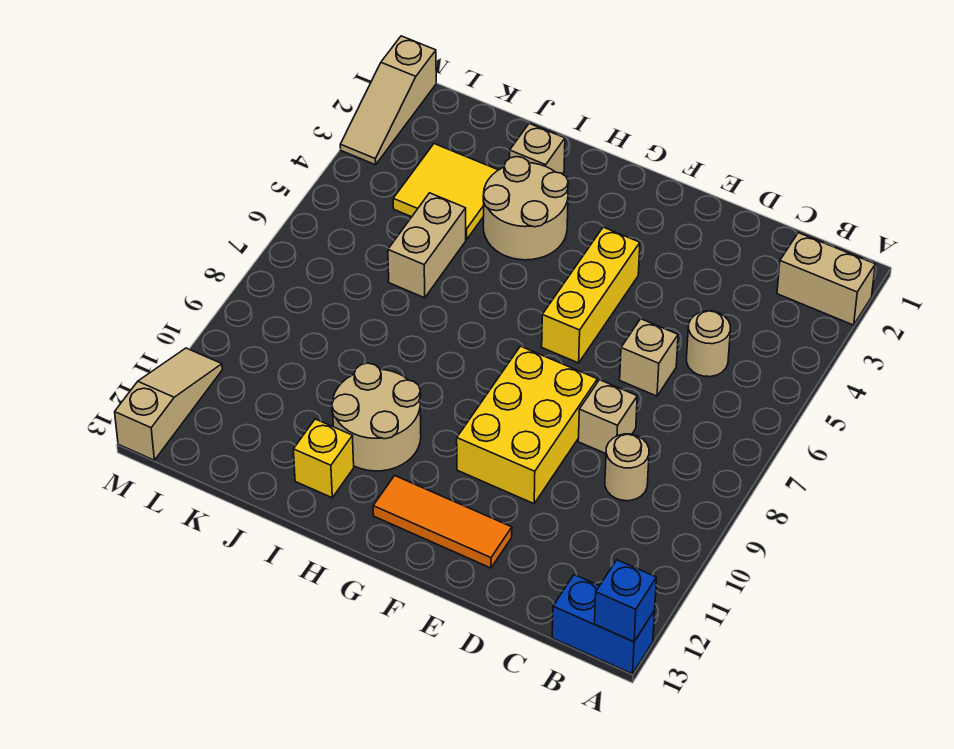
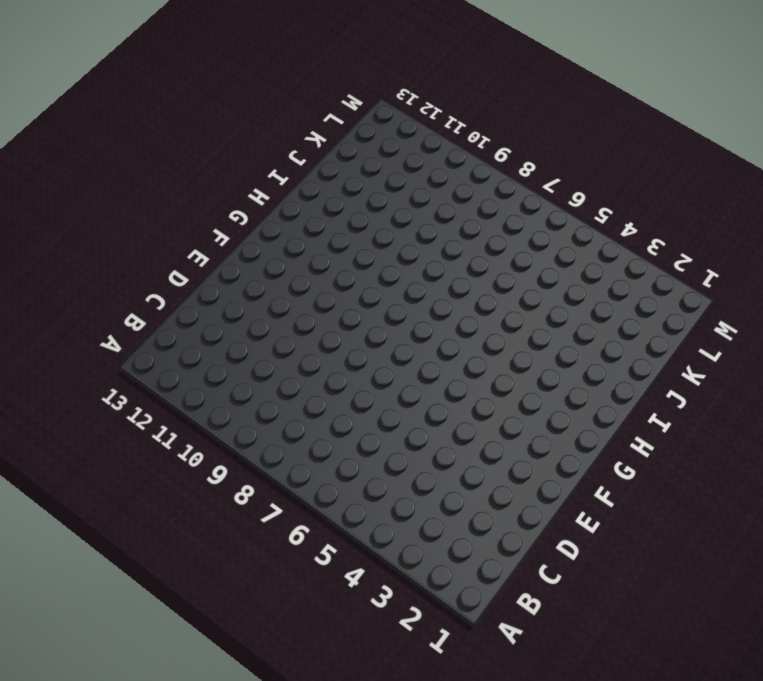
none -> tan 1x2 brick [777,233,875,325]
none -> blue 1x2 brick [552,575,655,674]
none -> tan 1x1 round brick [687,311,730,377]

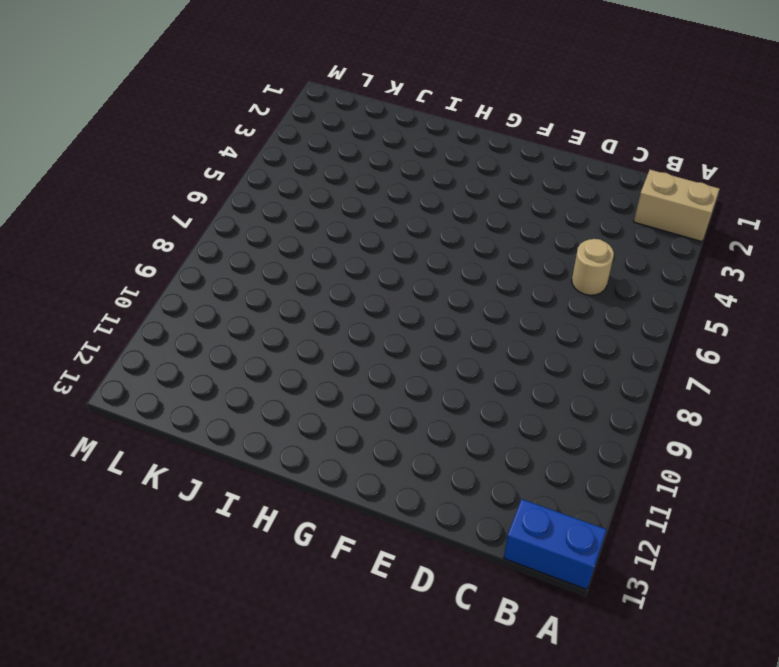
none -> tan 1x1 round brick [605,434,649,501]
none -> tan 1x1 brick [620,319,678,396]
none -> tan 1x1 brick [578,380,637,454]

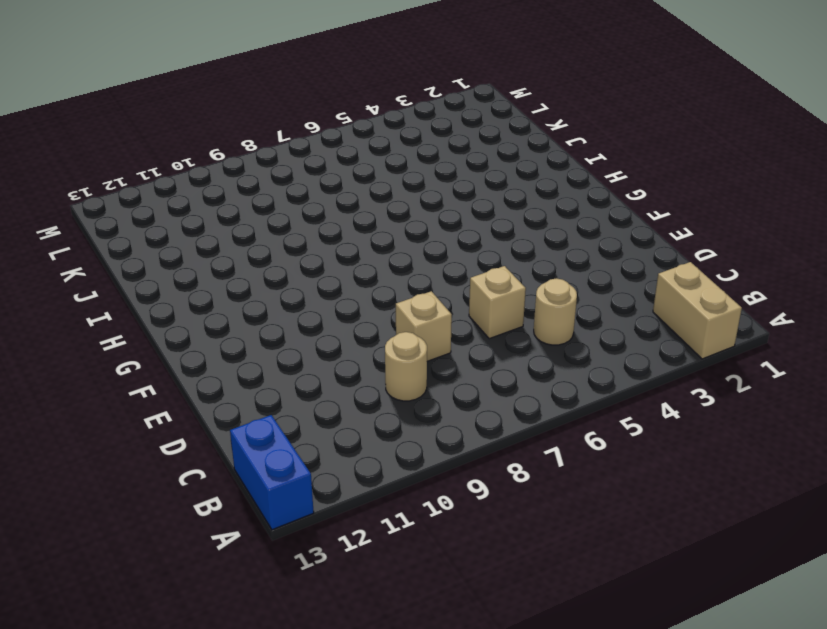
none -> yellow 2x3 brick [457,346,597,504]
none -> orange 1x3 tile [373,476,512,568]
none -> yellow 1x3 brick [542,227,640,363]

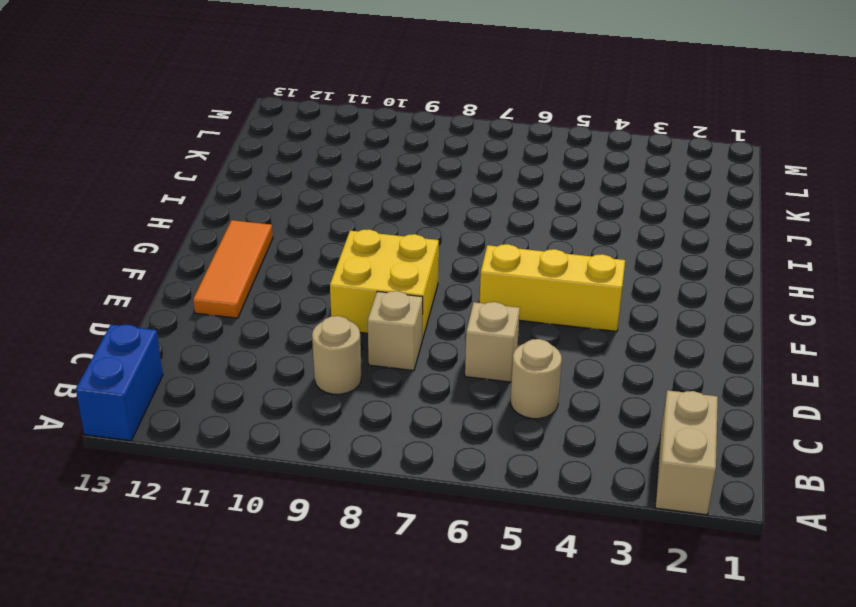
yellow 2x2 brick [330,229,439,339] -> yellow 2x3 brick [457,346,597,504]
none -> tan 2x2 round brick [483,157,568,260]
none -> tan 2x2 round brick [332,363,421,471]
none -> tan 1x1 brick [510,123,565,174]

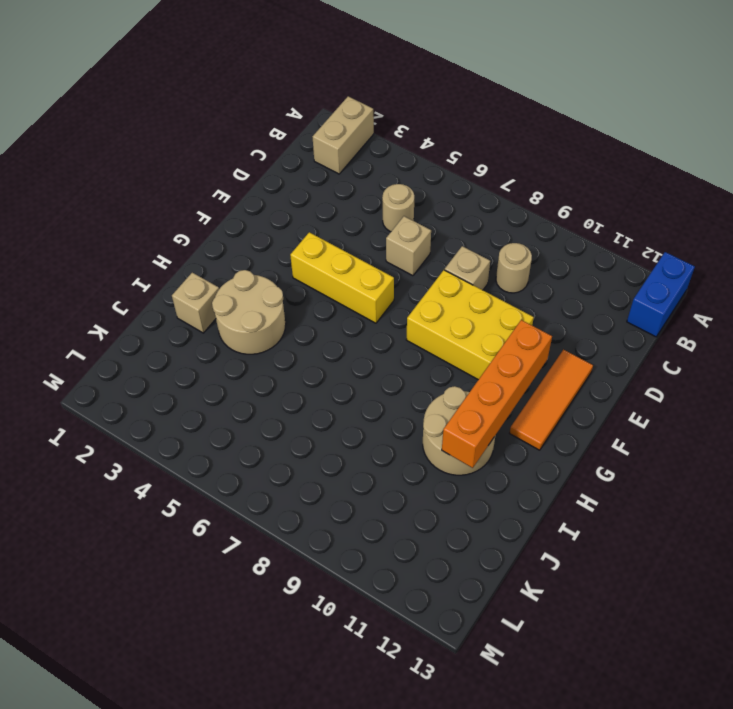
orange 1x4 brick [442,320,552,468] -> none
none -> yellow 1x1 brick [293,419,354,498]
none -> yellow 2x2 tile [393,144,498,240]
none -> tan 1x2 brick [388,193,466,298]

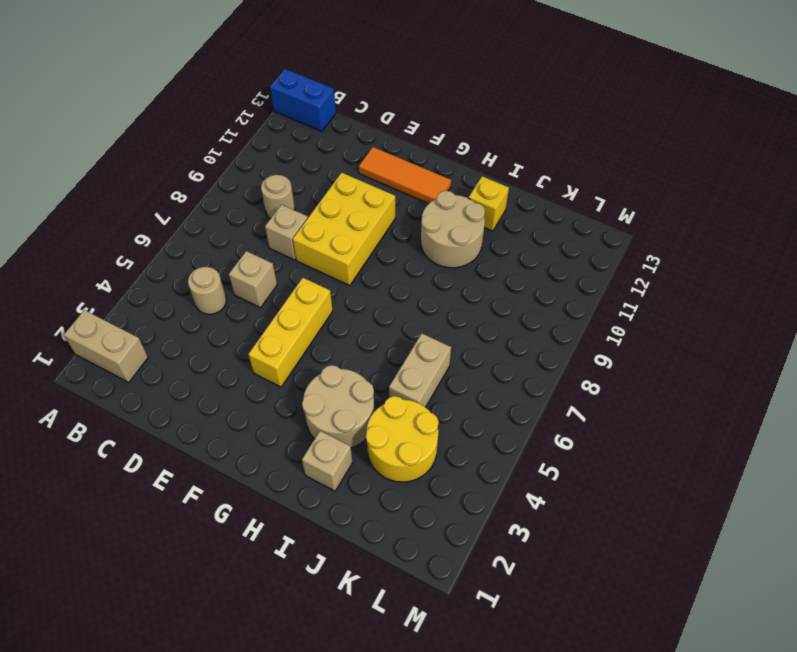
yellow 2x2 round brick [366,396,439,482] -> yellow 2x2 tile [393,144,498,240]
none -> tan 1x3 slope [340,36,436,165]
none -> tan 1x3 slope [115,348,222,460]
none -> blue 1x1 brick [595,560,657,642]

